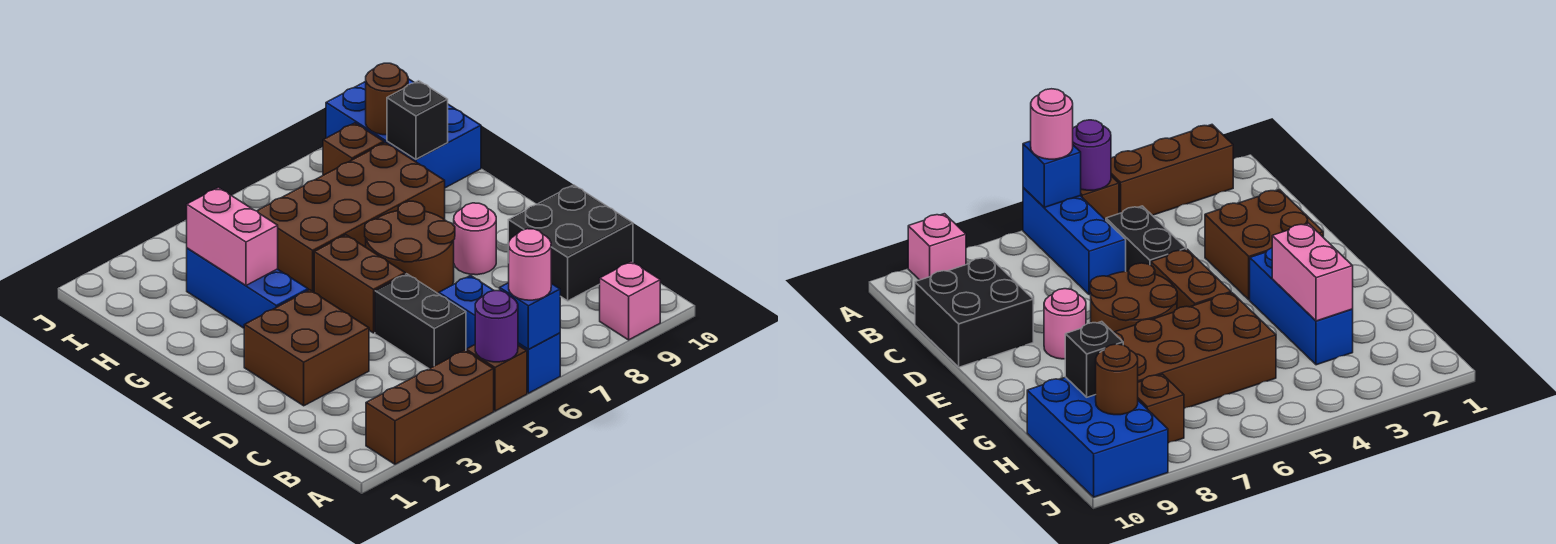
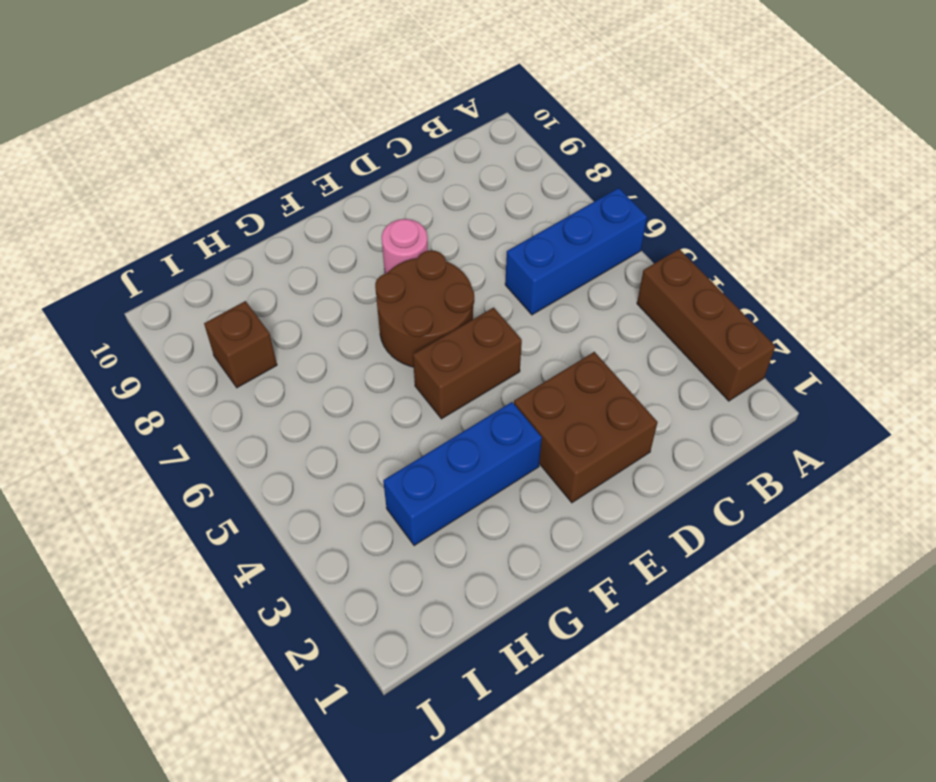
none -> brown 1x1 brick [466,345,527,411]
none -> pink 1x1 brick [600,261,660,340]
none -> black 1x2 brick [375,274,466,369]

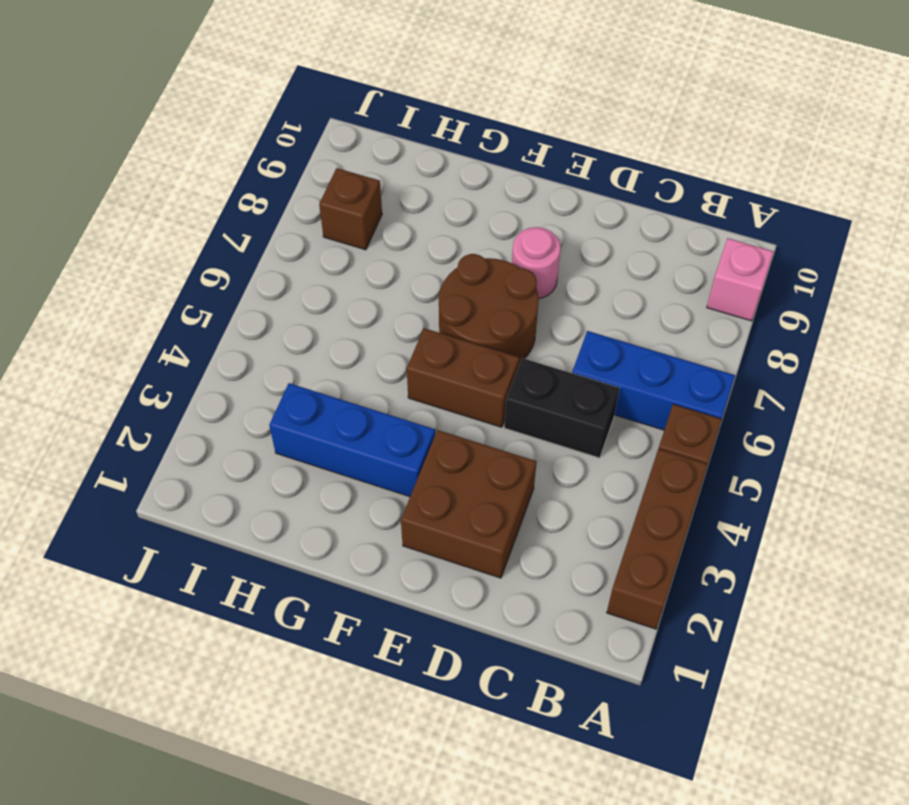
none -> black 2x2 brick [508,185,633,301]
none -> brown 2x4 brick [257,142,445,292]
none -> blue 2x3 brick [326,79,481,188]

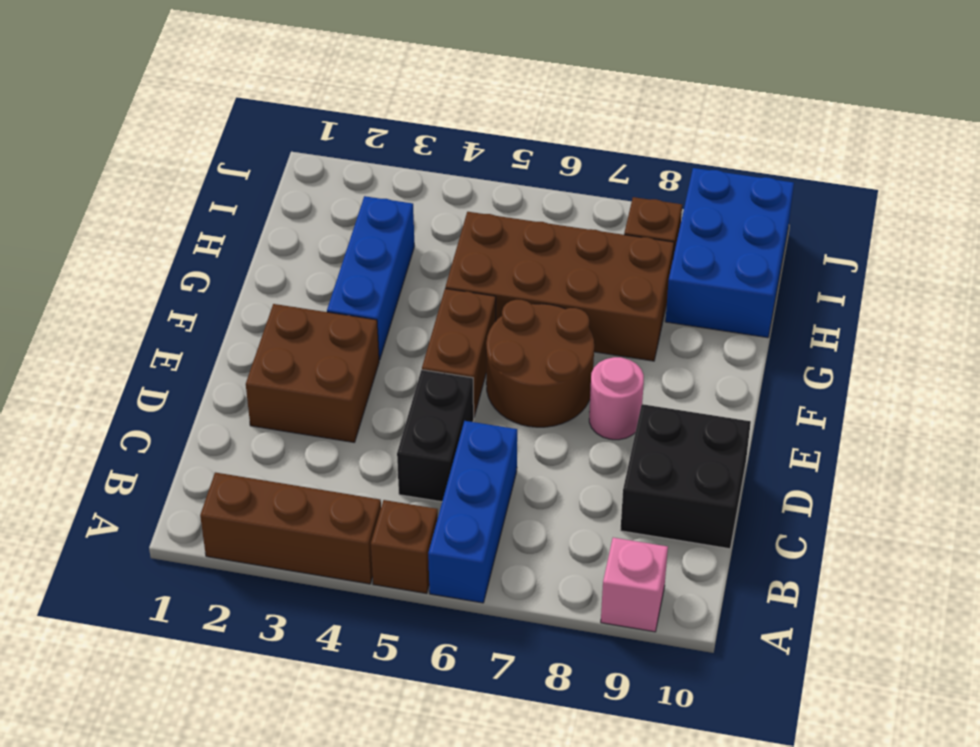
none -> purple 1x1 round brick [475,291,518,362]
none -> blue 1x1 brick [500,283,560,349]
none -> pink 1x2 brick [187,187,278,285]

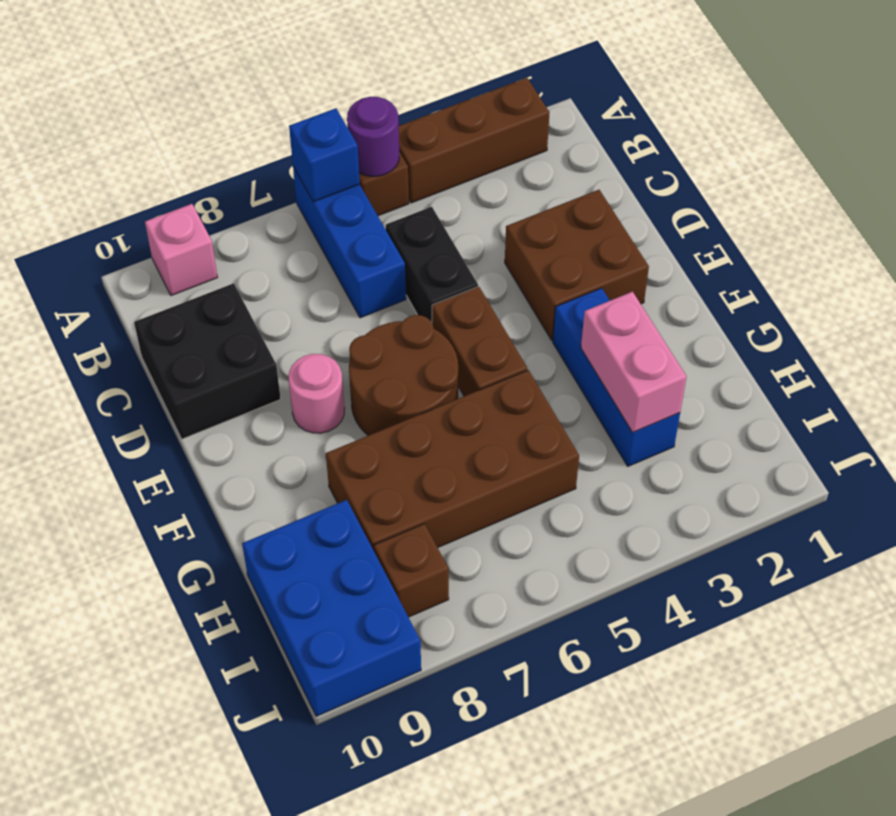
none -> black 1x1 brick [387,81,448,159]
none -> brown 1x1 round brick [366,63,408,135]
none -> pink 1x1 round brick [509,229,551,300]

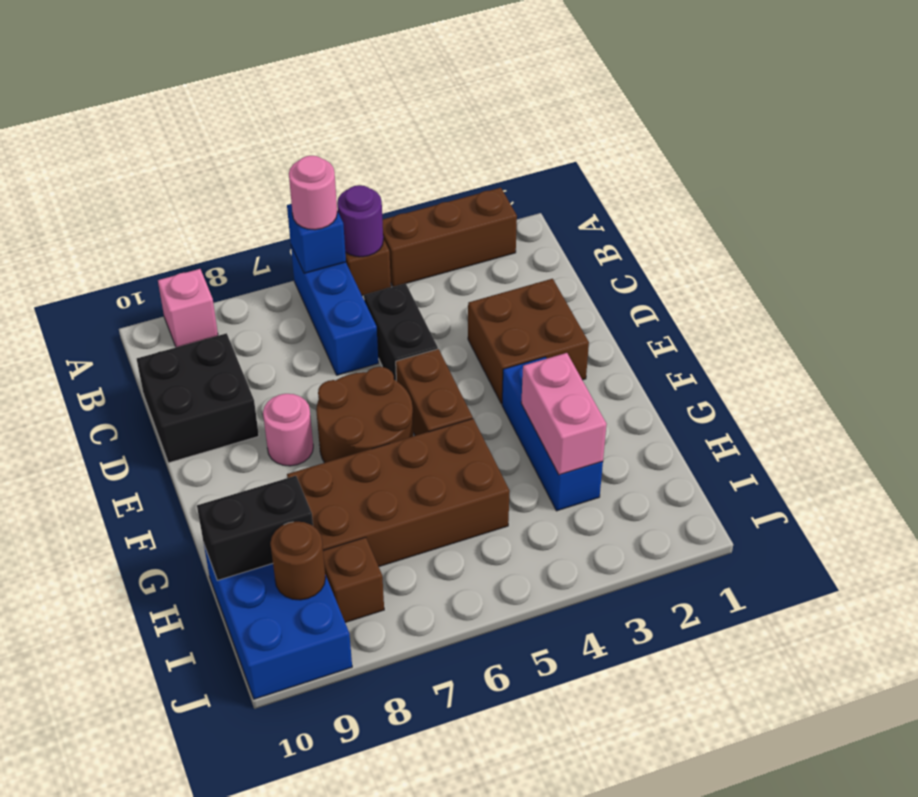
black 1x2 brick [197,476,313,580] -> black 1x1 brick [387,81,448,159]

